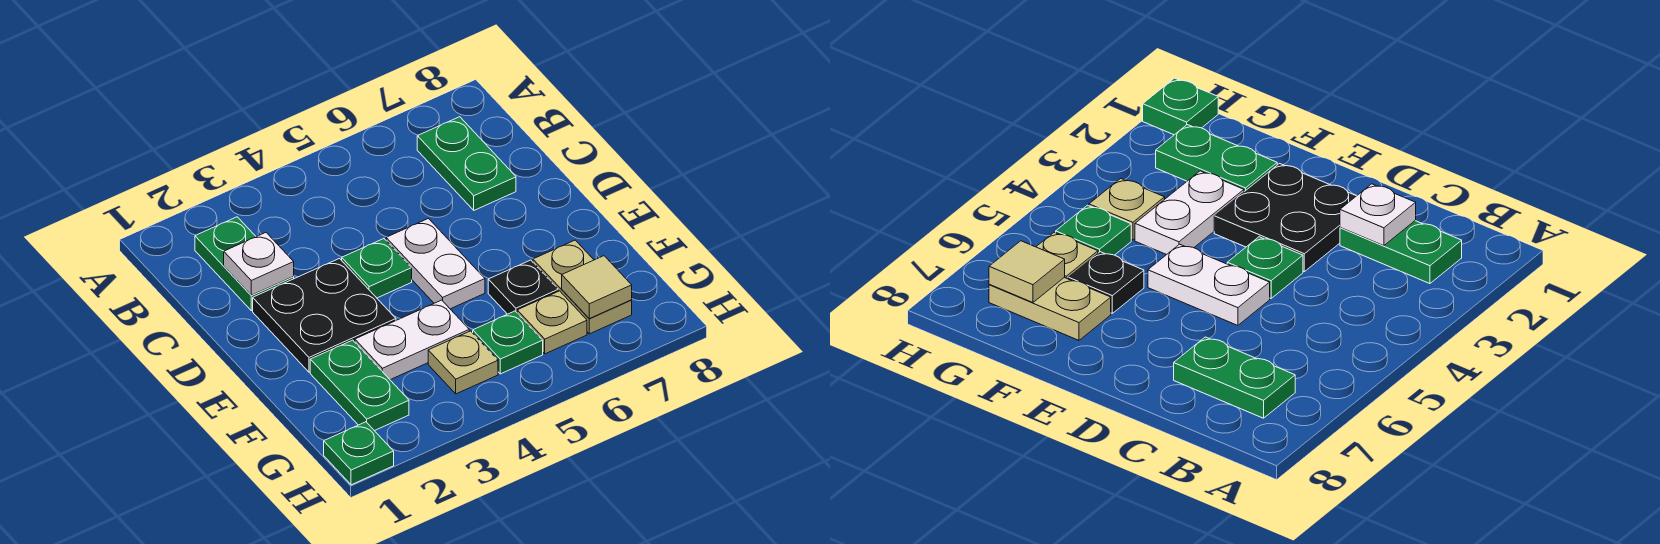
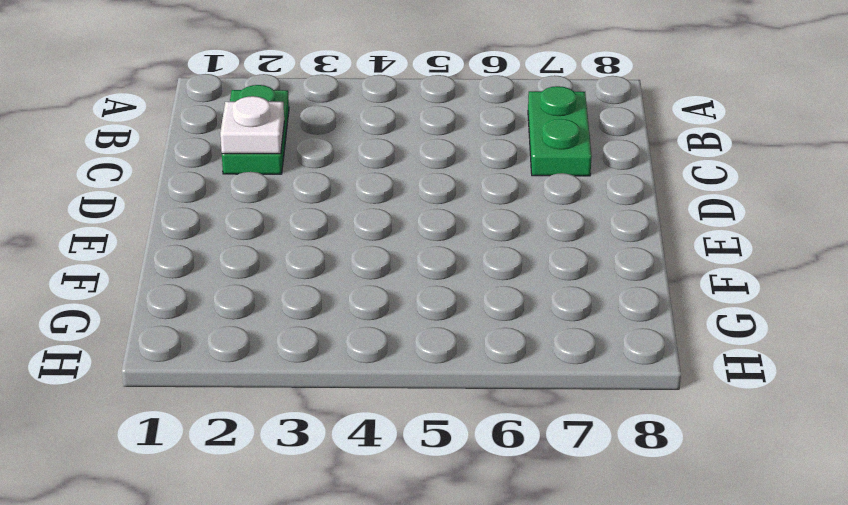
none -> black 2x2 plate [253,259,396,372]
none -> green 1x1 plate [342,239,412,298]
none -> white 1x2 plate [386,219,485,309]

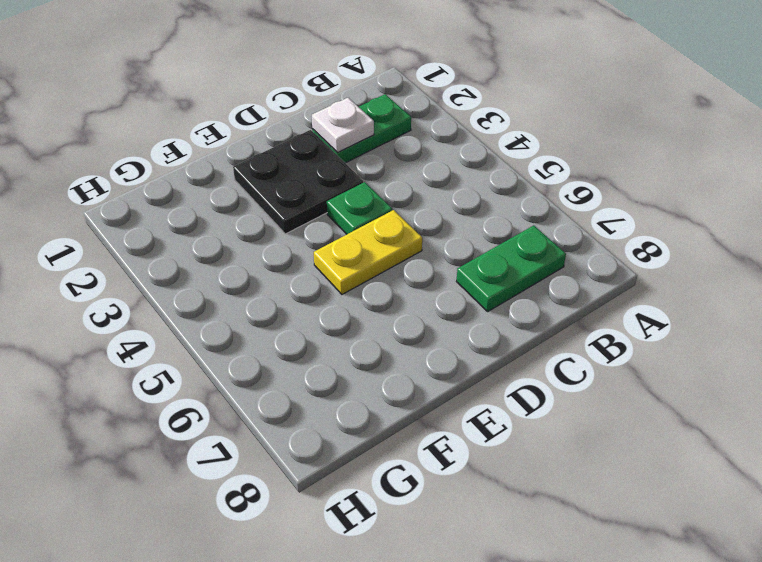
yellow 1x2 plate [314,210,422,294] -> white 1x2 plate [386,219,485,309]
none -> green 1x2 plate [310,340,409,431]
none -> white 1x2 plate [355,300,469,380]
none -> black 1x1 plate [488,260,558,314]

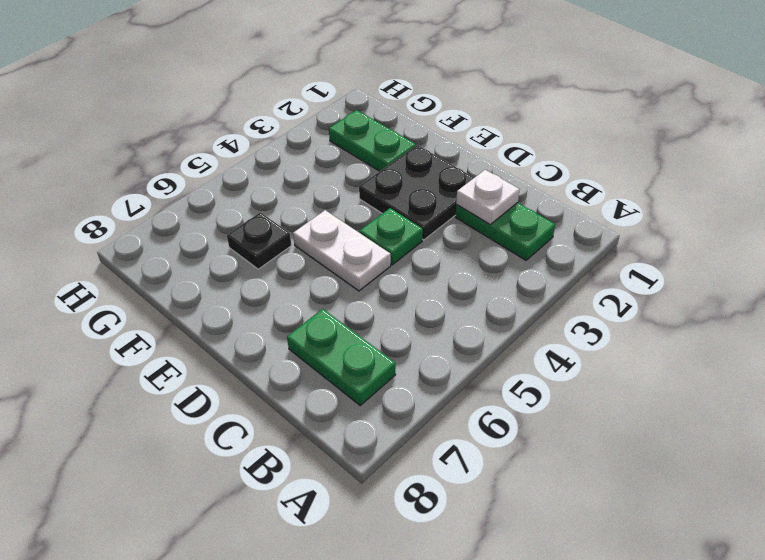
none -> white 1x2 plate [355,300,469,380]
none -> tan 1x2 plate [533,240,632,334]
none -> tan 1x1 plate [428,331,498,394]

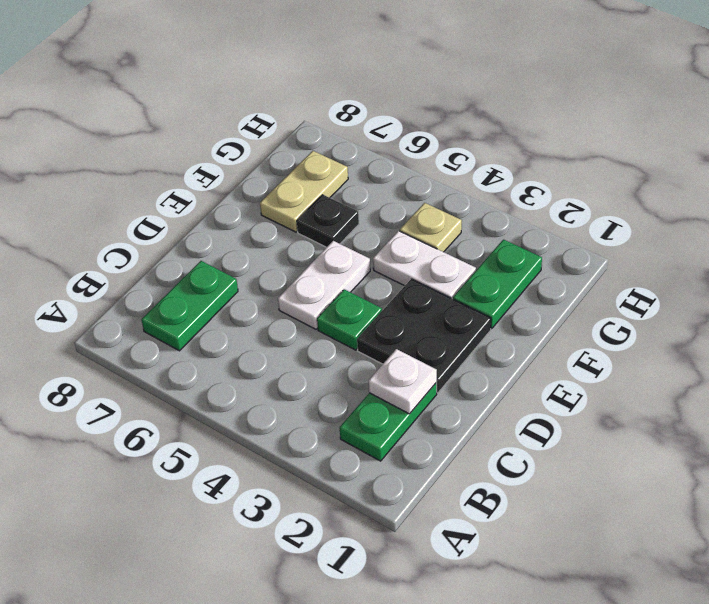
none -> green 1x1 plate [473,311,543,374]
none -> tan 1x1 plate [517,291,587,354]
none -> green 1x1 plate [324,422,394,485]

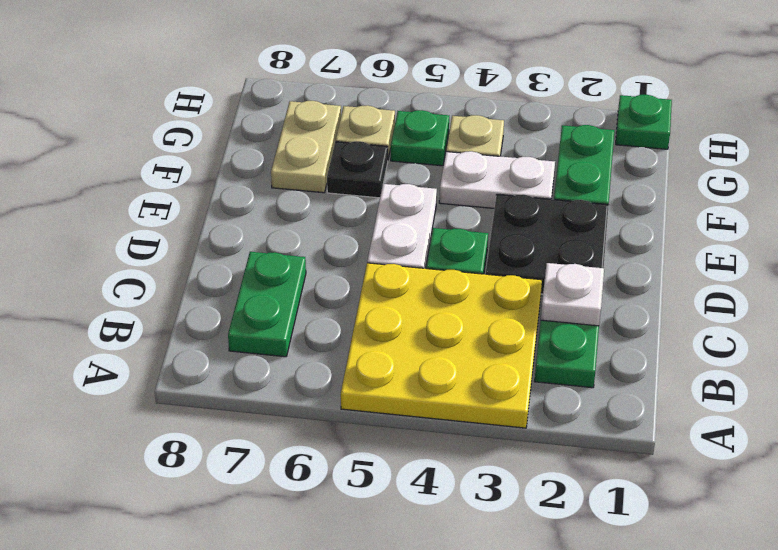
yellow 3x3 plate [341,263,542,428] -> none
none -> tan 1x1 tile [562,256,632,319]

